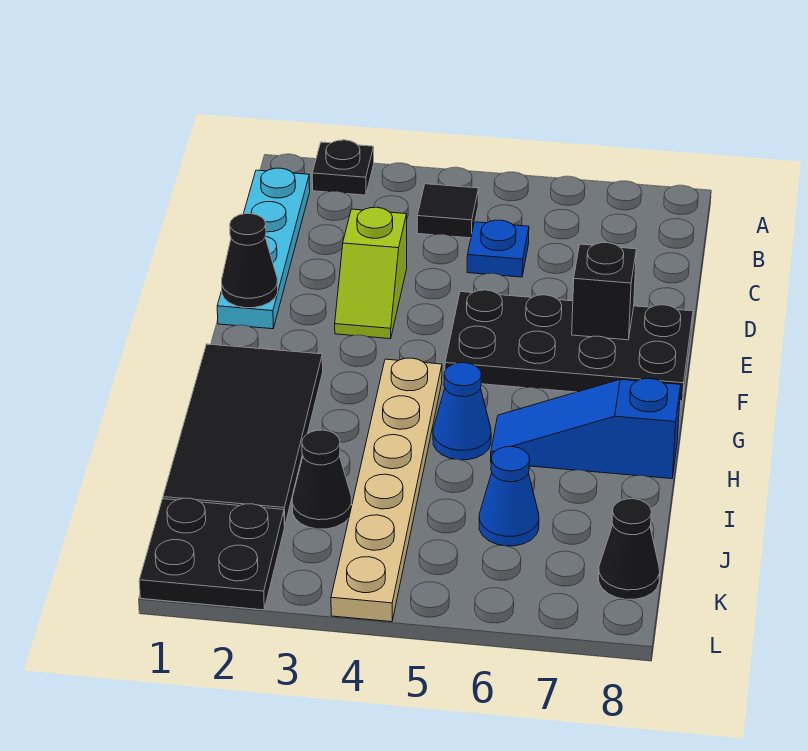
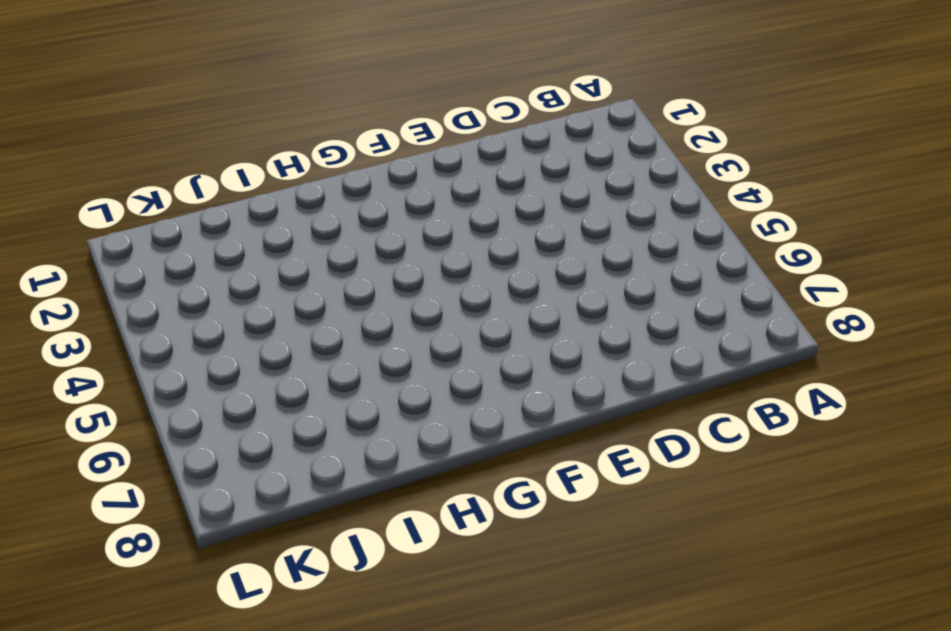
none -> black 1x1 plate [312,140,374,195]
none -> cyan 1x4 plate [217,168,310,329]
none -> black 1x1 tile [417,184,478,238]

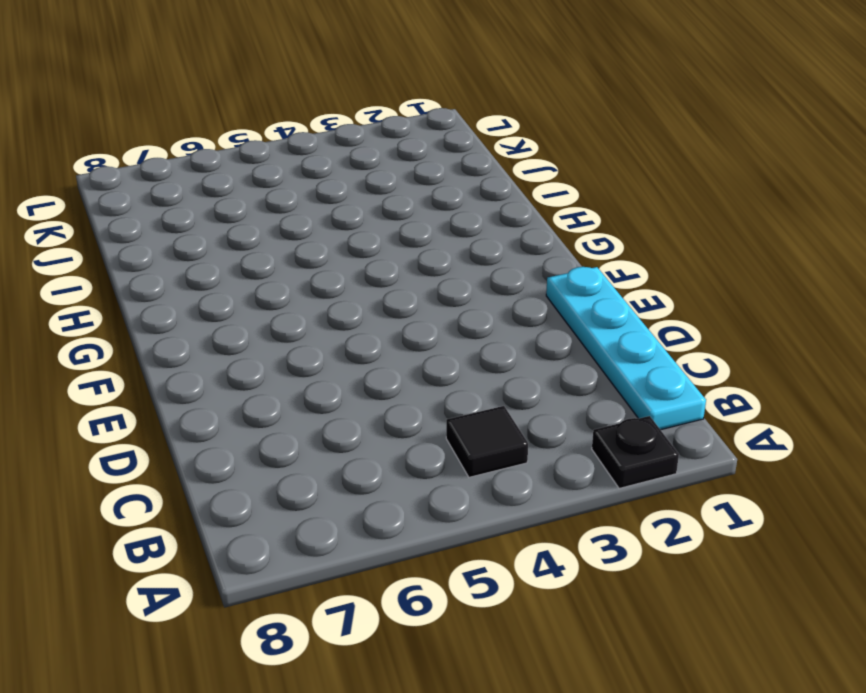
none -> blue 1x1 plate [467,220,529,277]
none -> lime 1x2 slope [335,207,407,339]
none -> black 2x4 plate [445,290,693,401]

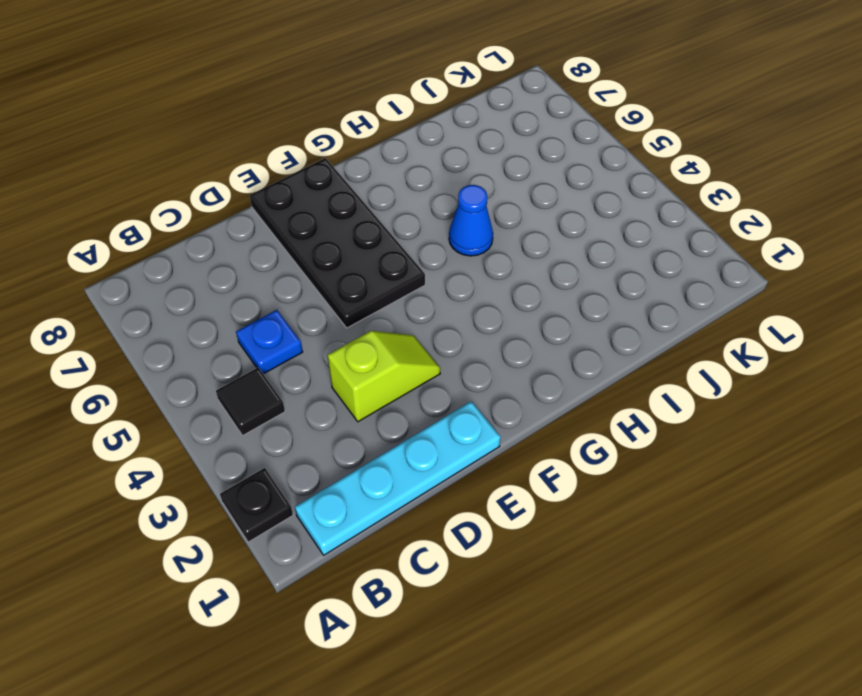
none -> black 2x4 tile [163,344,323,526]
none -> tan 1x6 plate [331,358,442,622]
none -> blue 1x3 slope [491,378,681,479]

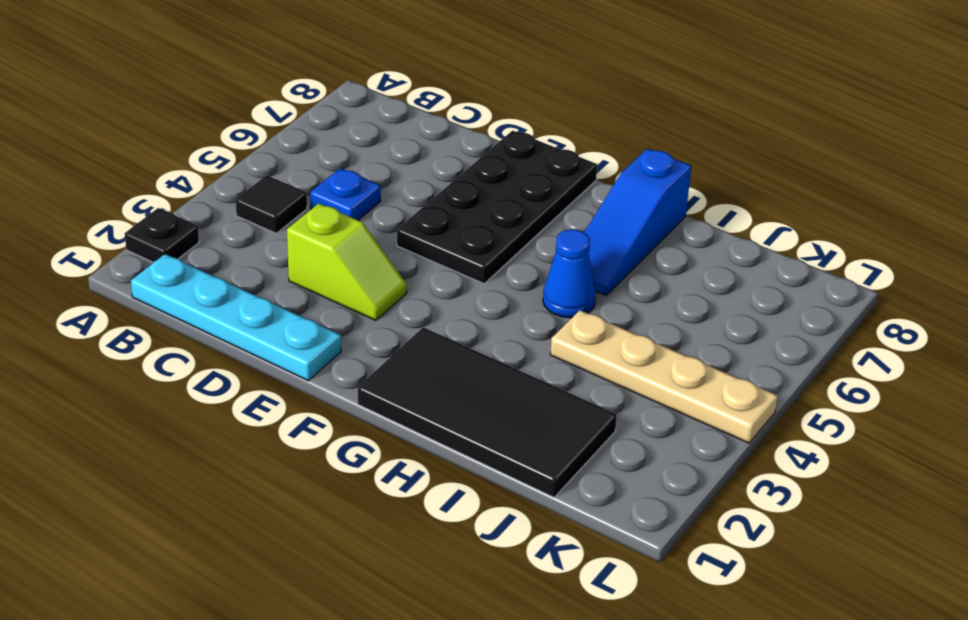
tan 1x4 plate [550,310,778,443] -> tan 1x6 plate [331,358,442,622]
none -> black 1x1 cone [292,430,352,529]
none -> blue 1x1 cone [479,447,539,546]
none -> black 2x2 plate [139,498,284,610]

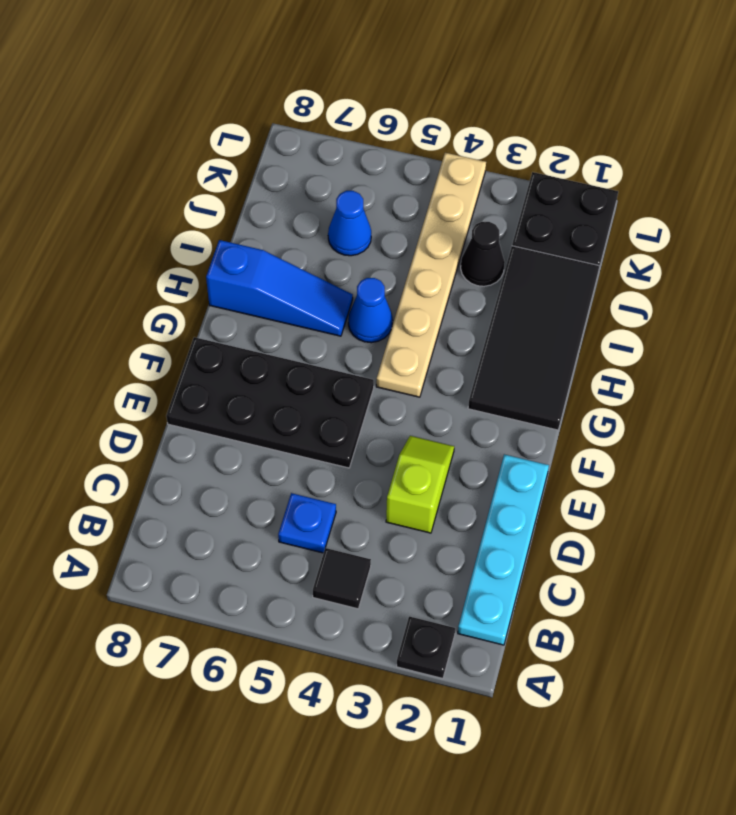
none -> black 1x1 cone [598,499,660,599]
none -> black 1x1 cone [222,213,278,308]
none -> black 1x1 brick [572,243,636,340]

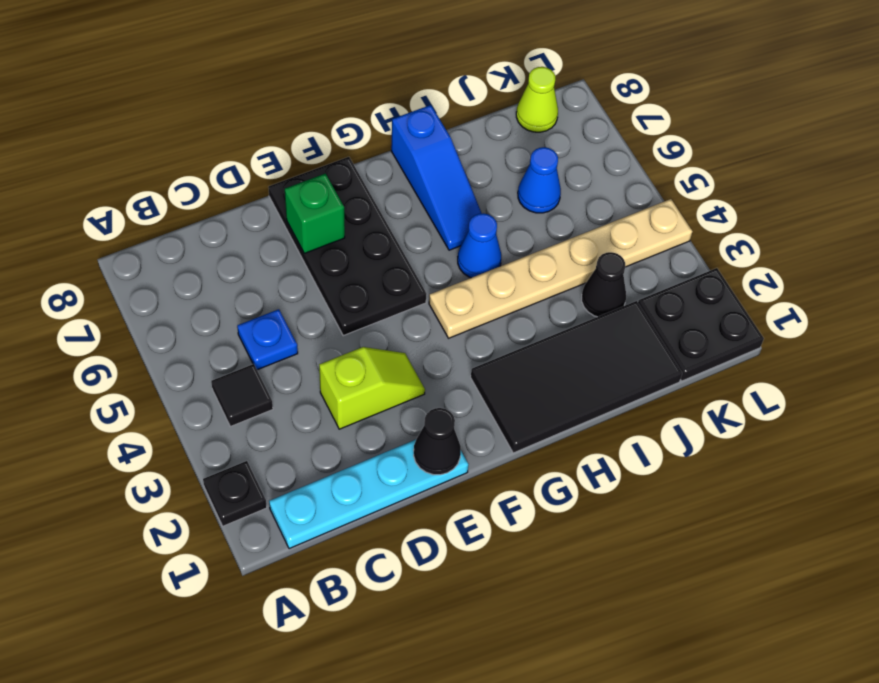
green 1x1 brick [285,174,345,253] -> black 1x1 brick [572,243,636,340]
lime 1x1 cone [516,67,558,132] -> black 1x1 cone [598,499,660,599]

